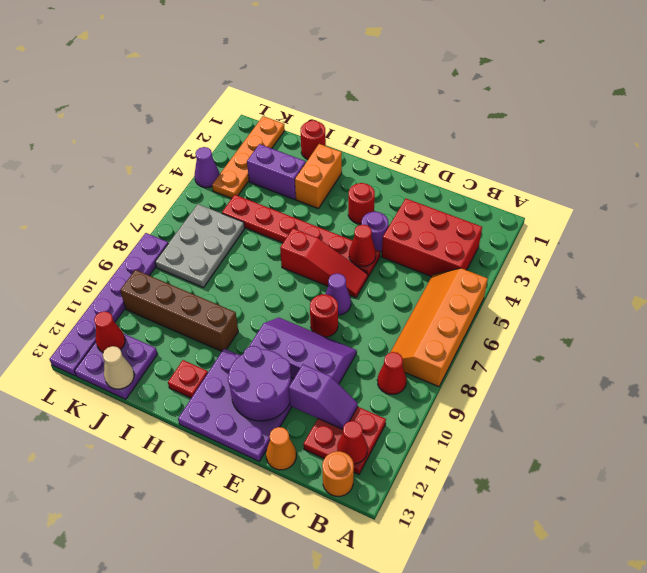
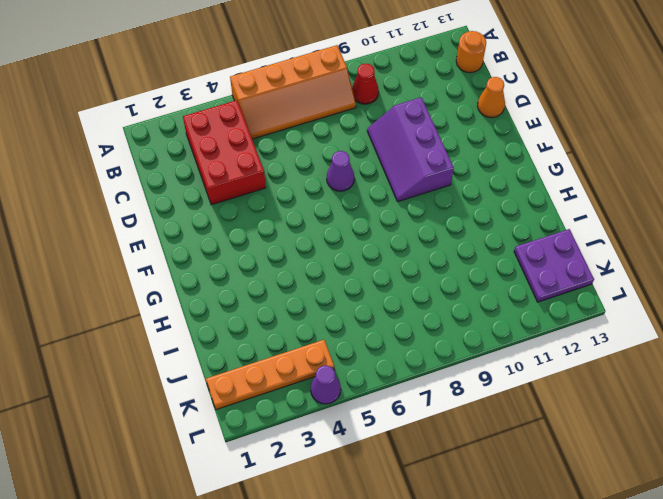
none -> red 2x2 plate [303,407,386,474]
none -> purple 1x1 round brick [361,212,388,252]
none -> red 1x6 plate [222,195,380,276]
none -> red 1x3 slope [280,228,368,297]

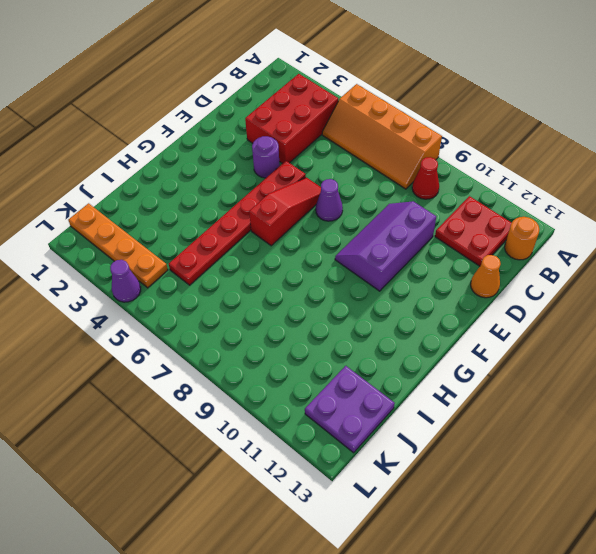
none -> red 1x1 round brick [310,294,338,337]
none -> purple 3x3 plate [178,349,293,461]
none -> red 1x1 round brick [348,183,375,224]
none -> orange 1x2 brick [295,144,342,209]

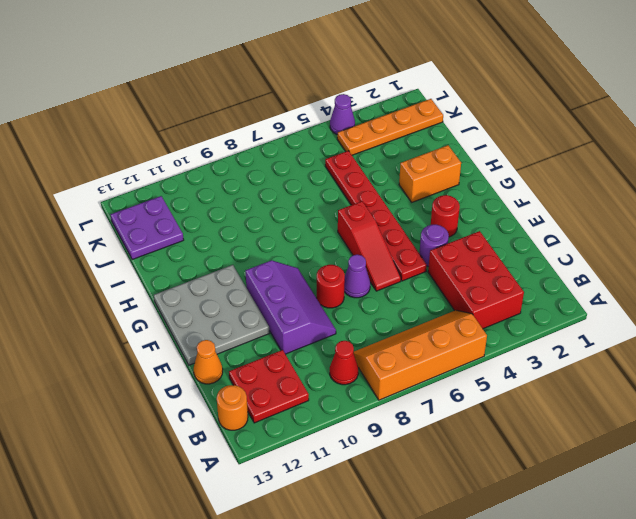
grey 3x3 plate [154,265,270,365] -> purple 3x3 plate [178,349,293,461]
none -> brown 1x4 brick [120,270,238,351]
none -> red 1x1 plate [168,360,208,398]
none -> red 1x1 round brick [300,120,326,159]
none -> purple 1x2 brick [247,144,306,199]

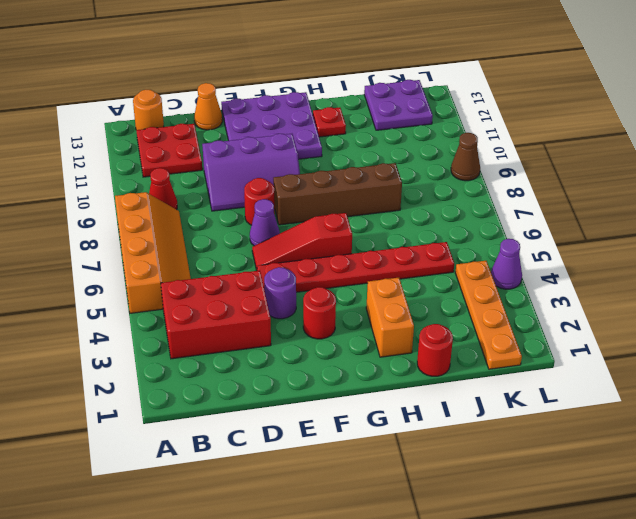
brown 1x4 brick [273,163,402,225] -> brown 1x4 brick moved to [120,270,238,351]
brown 1x1 cone [451,133,480,181] -> purple 1x6 plate [50,233,168,376]
none -> purple 1x2 brick [247,144,306,199]
none -> grey 2x3 plate [155,204,245,288]
none -> red 1x1 cone [337,421,368,464]
none -> purple 1x2 slope [289,364,358,429]

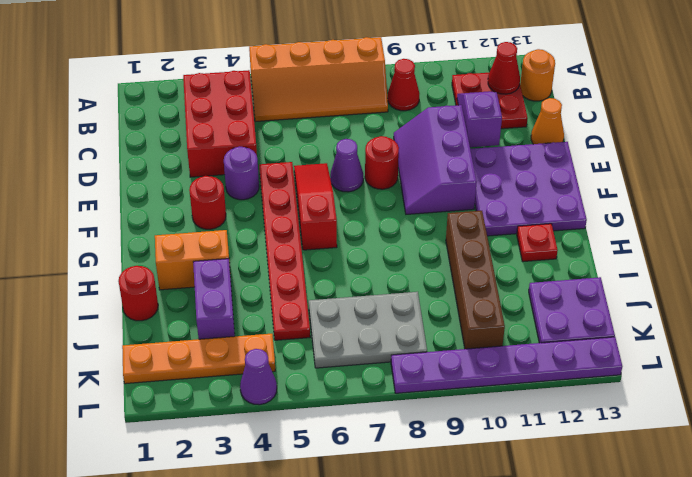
none -> red 1x1 cone [349,225,376,266]
none -> purple 2x2 round brick [228,346,291,421]
none -> tan 1x1 cone [103,346,134,389]
none -> red 1x1 cone [94,311,125,352]

